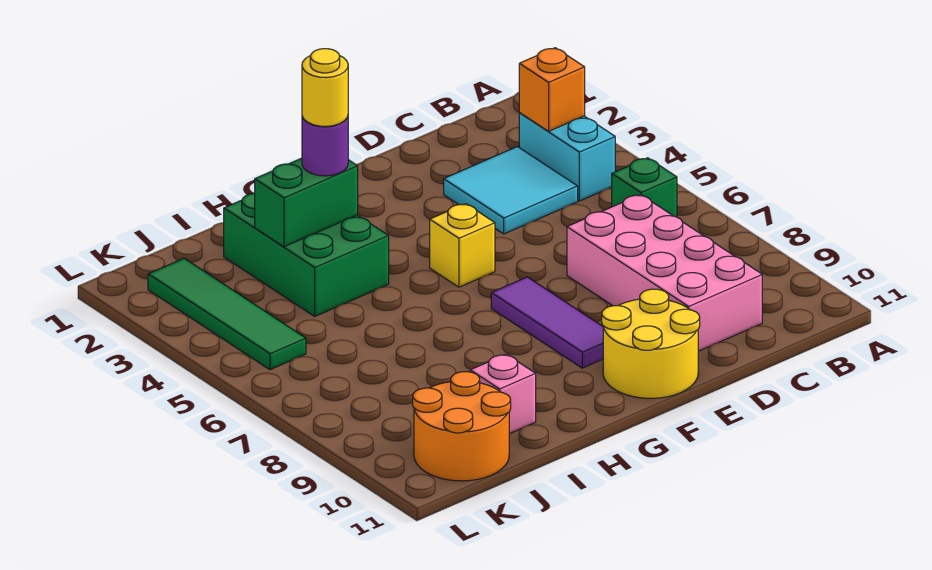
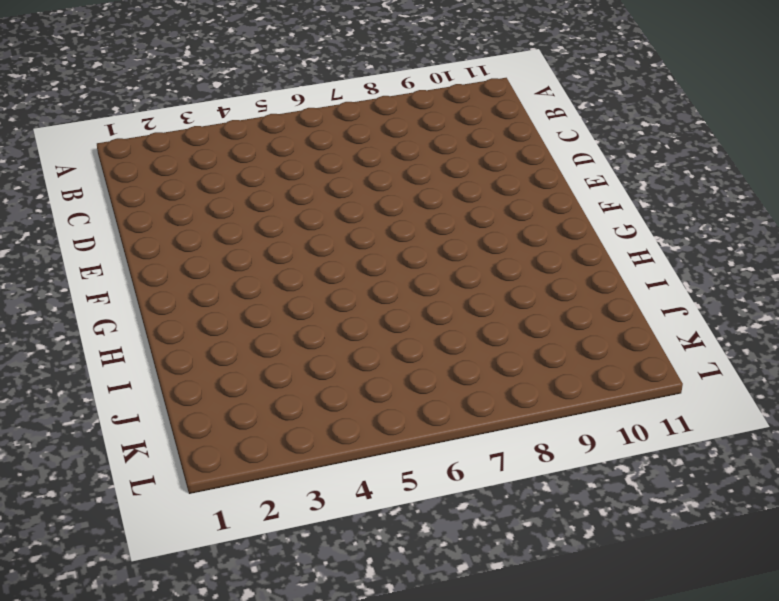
none -> cyan 1x2 brick [519,113,615,201]
none -> green 1x1 brick [612,158,677,217]
none -> cyan 2x2 tile [444,147,578,234]

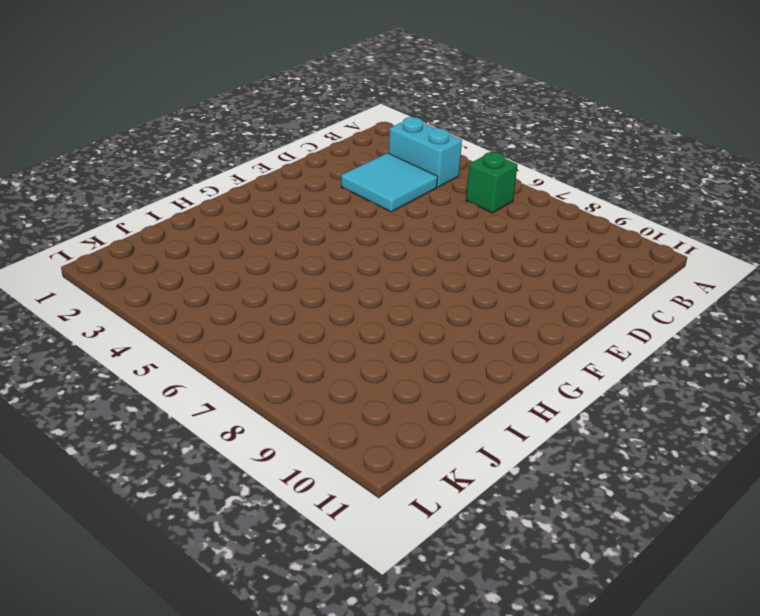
none -> pink 2x4 brick [567,195,762,351]
none -> yellow 2x2 round brick [602,289,700,398]
none -> yellow 1x1 brick [430,204,495,287]

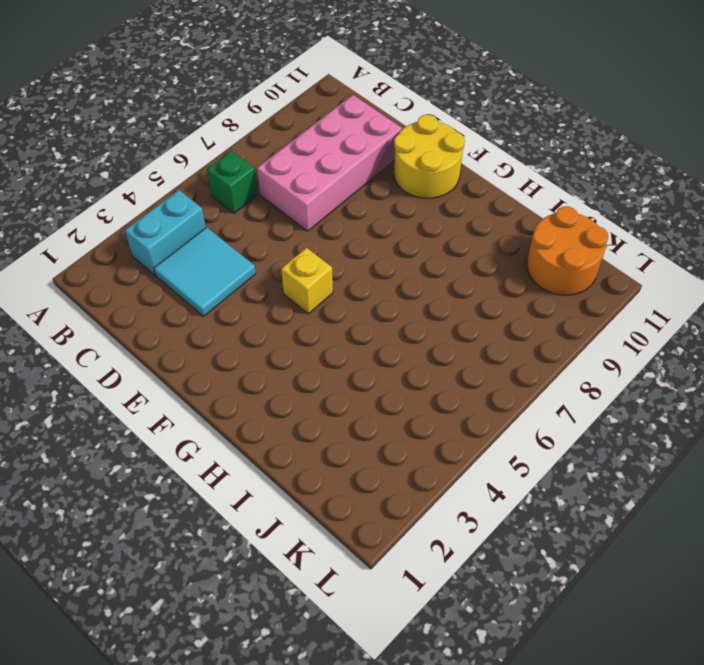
none -> purple 1x3 tile [491,277,603,368]
none -> green 2x3 brick [224,193,389,316]
none -> pink 1x1 brick [470,354,536,434]

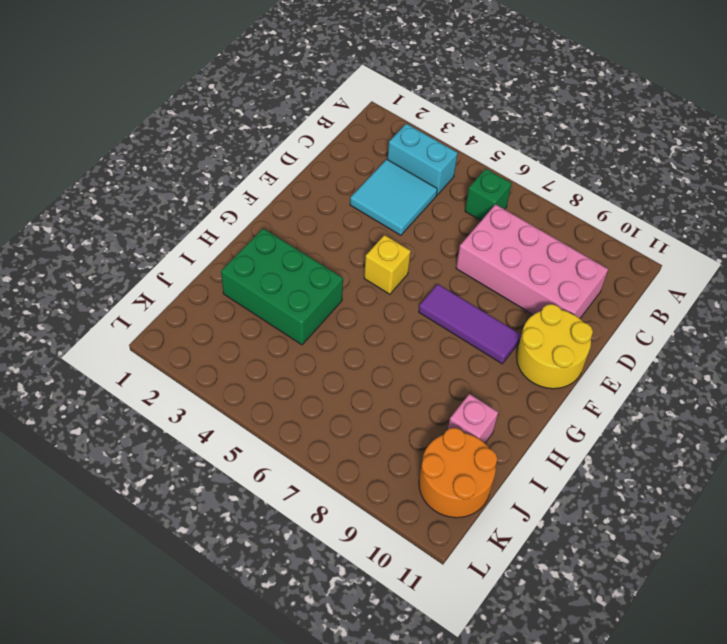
none -> green 1x4 tile [148,258,306,370]
none -> orange 1x1 brick [519,48,585,131]
none -> green 1x2 brick [255,158,358,247]

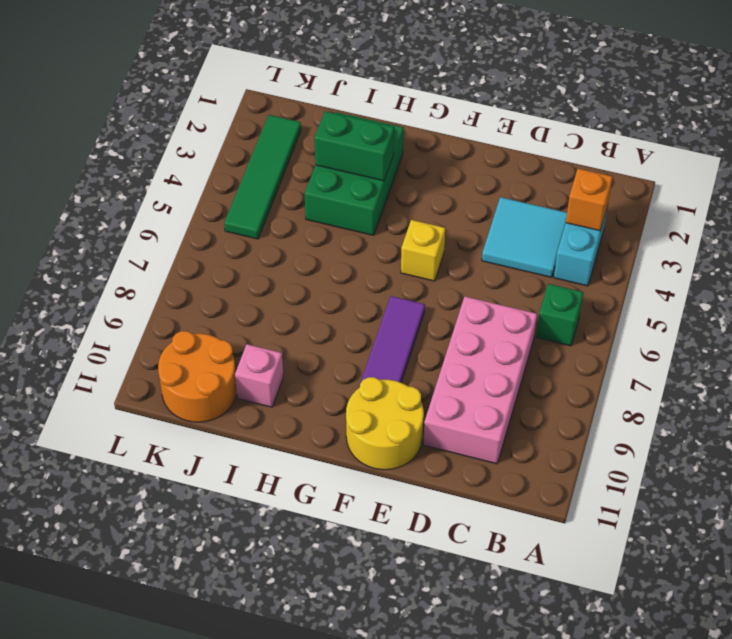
none -> purple 1x1 round brick [302,117,348,176]
none -> yellow 1x1 round brick [302,49,348,126]

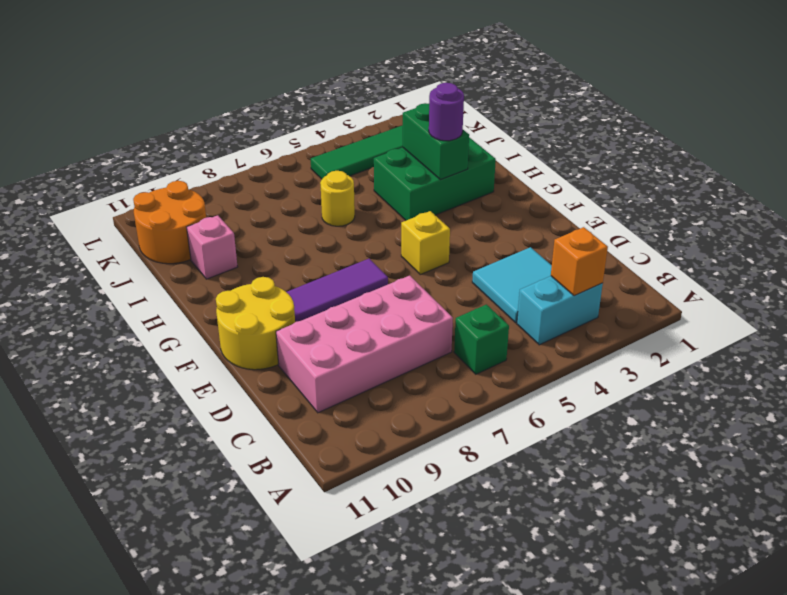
yellow 1x1 round brick [320,171,355,226] -> yellow 1x1 round brick moved to [302,49,348,126]

